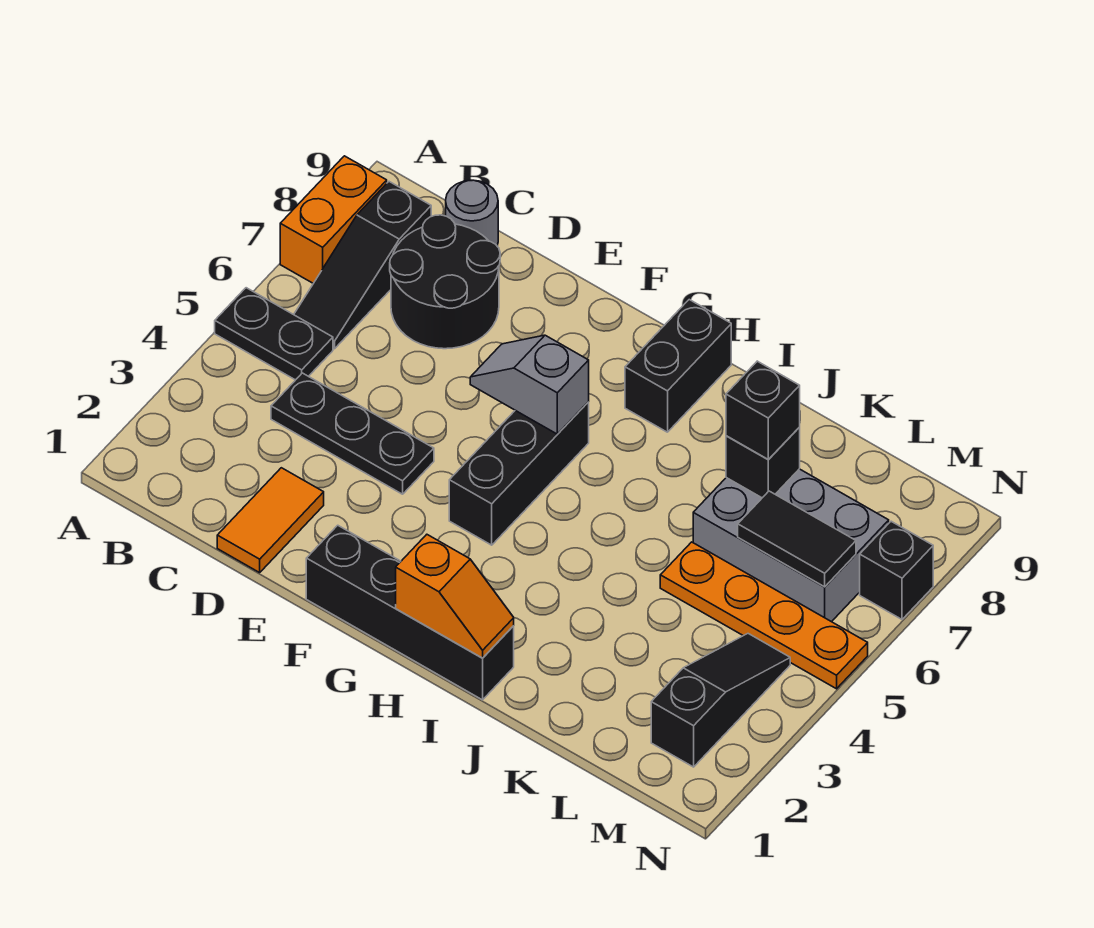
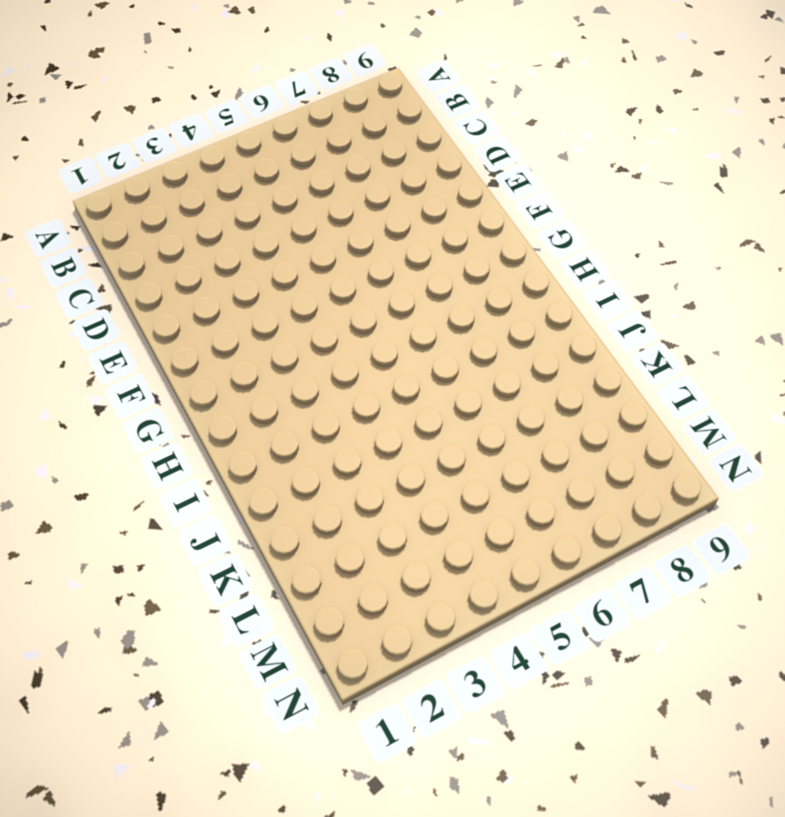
none -> black 1x2 plate [215,288,333,380]
none -> orange 1x2 brick [280,156,387,283]
none -> black 1x3 slope [294,182,431,349]

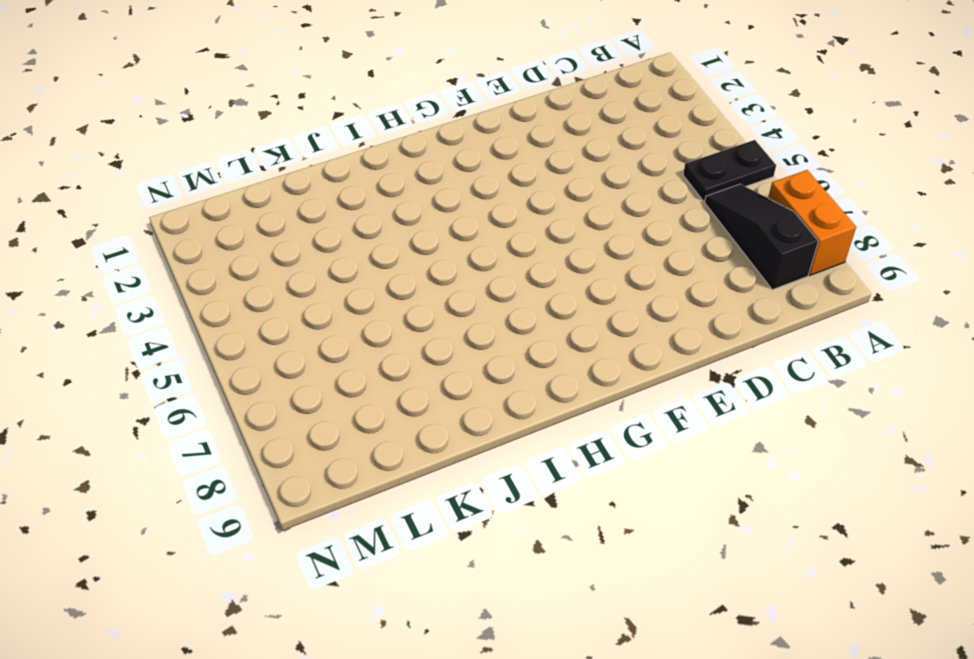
none -> black 1x3 plate [271,373,434,494]
none -> black 2x2 round brick [390,215,500,349]
none -> grey 1x1 round brick [446,180,498,245]

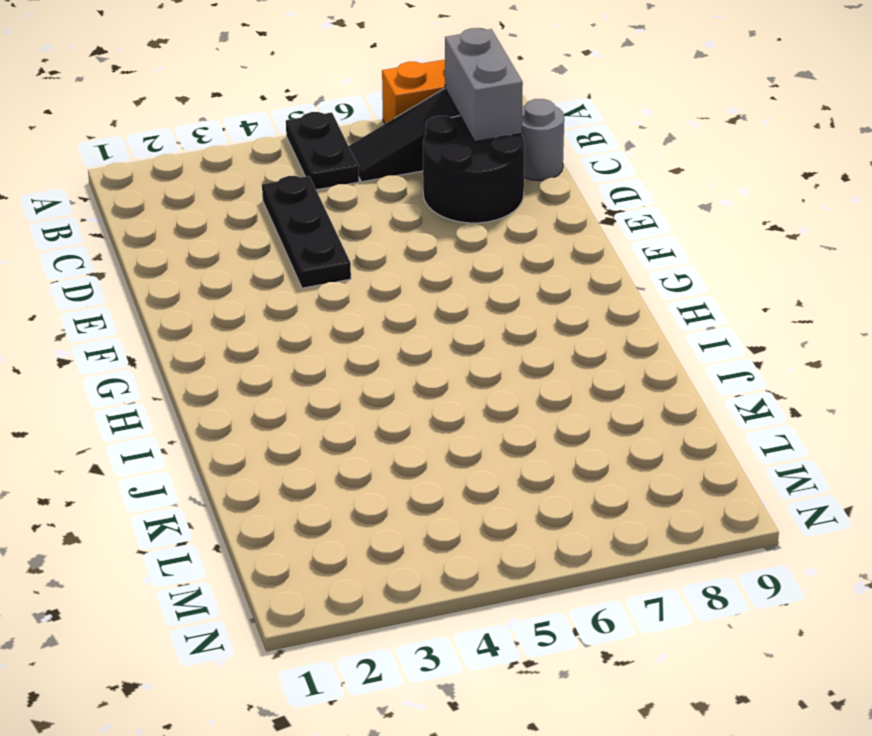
grey 1x2 brick [445,28,523,142] -> none
none -> orange 1x2 tile [217,468,324,573]
none -> black 1x4 brick [306,525,514,700]
none -> black 1x3 brick [449,402,589,545]

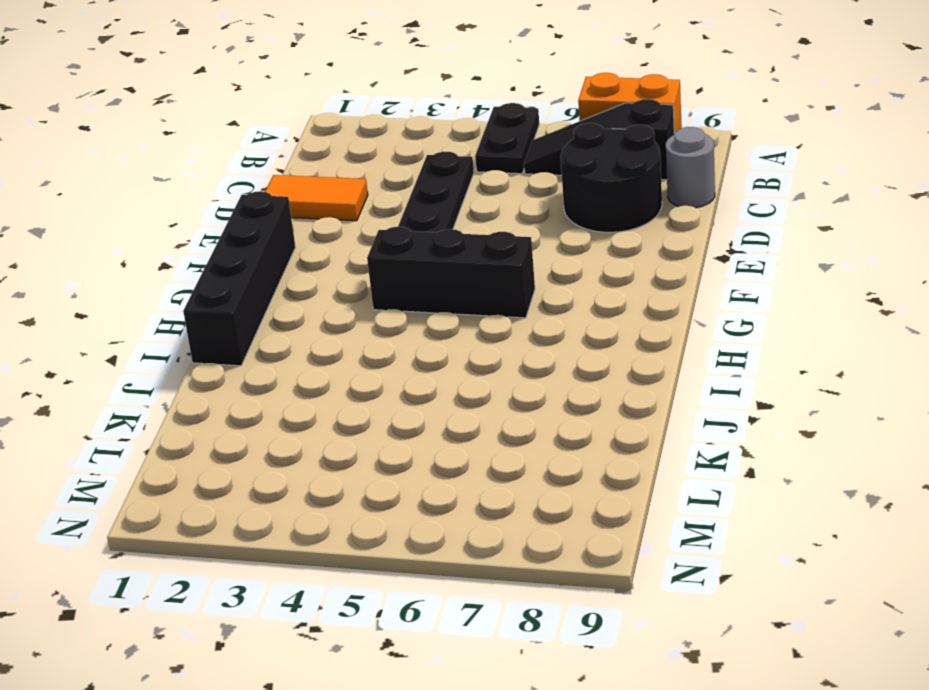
none -> black 1x2 brick [625,300,731,432]
none -> orange 1x4 plate [660,542,868,689]
none -> grey 2x3 brick [693,469,889,622]

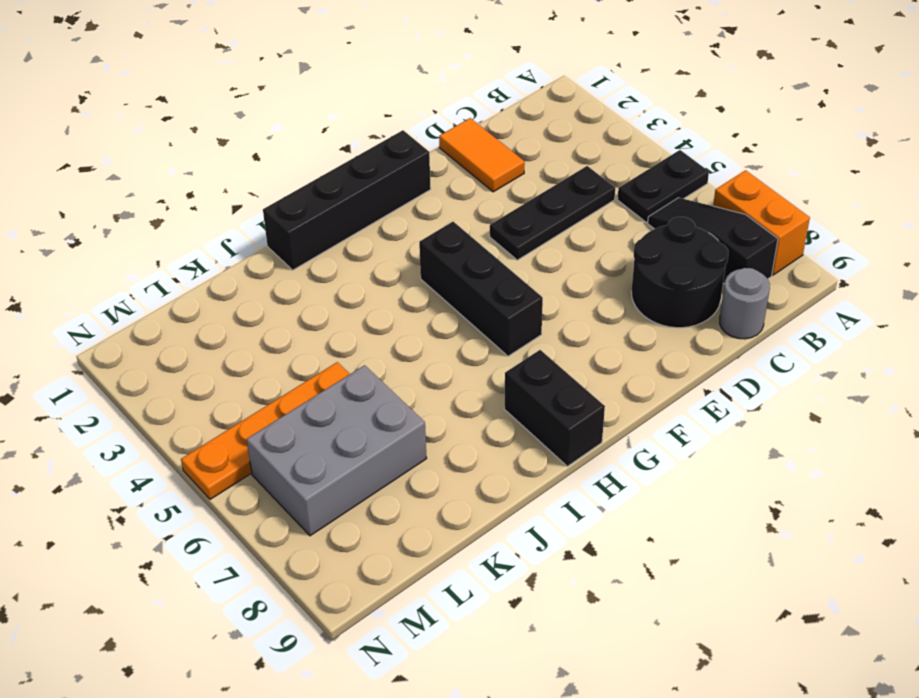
none -> black 1x3 slope [651,634,790,767]
none -> black 1x1 brick [860,521,933,619]
none -> grey 1x2 slope [470,335,589,434]

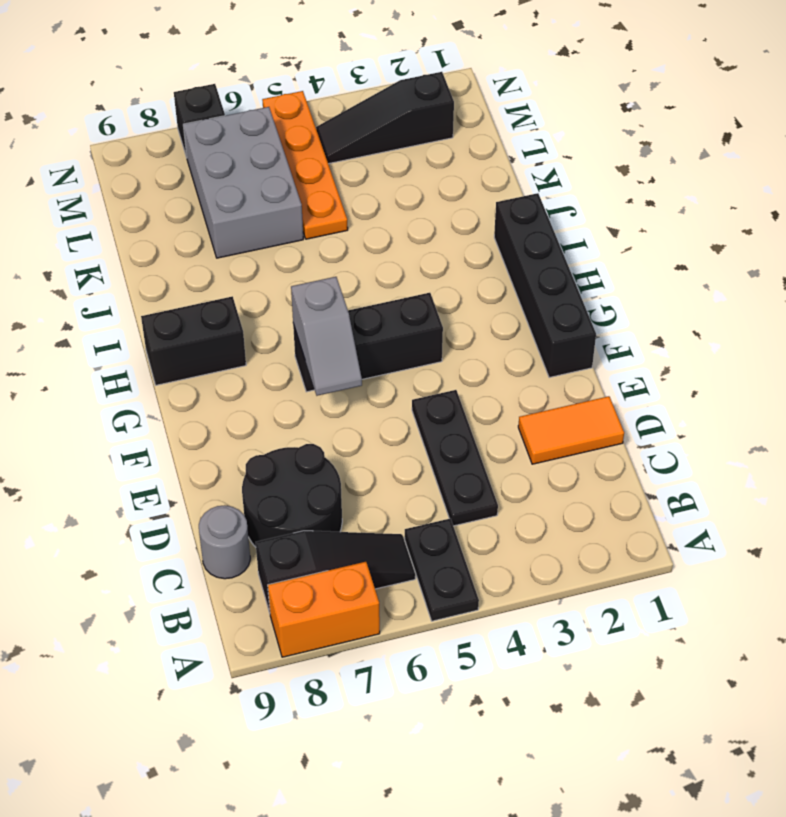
none -> orange 1x2 slope [396,535,514,658]
none -> black 1x1 brick [726,427,800,498]
none -> black 1x2 tile [738,491,856,587]

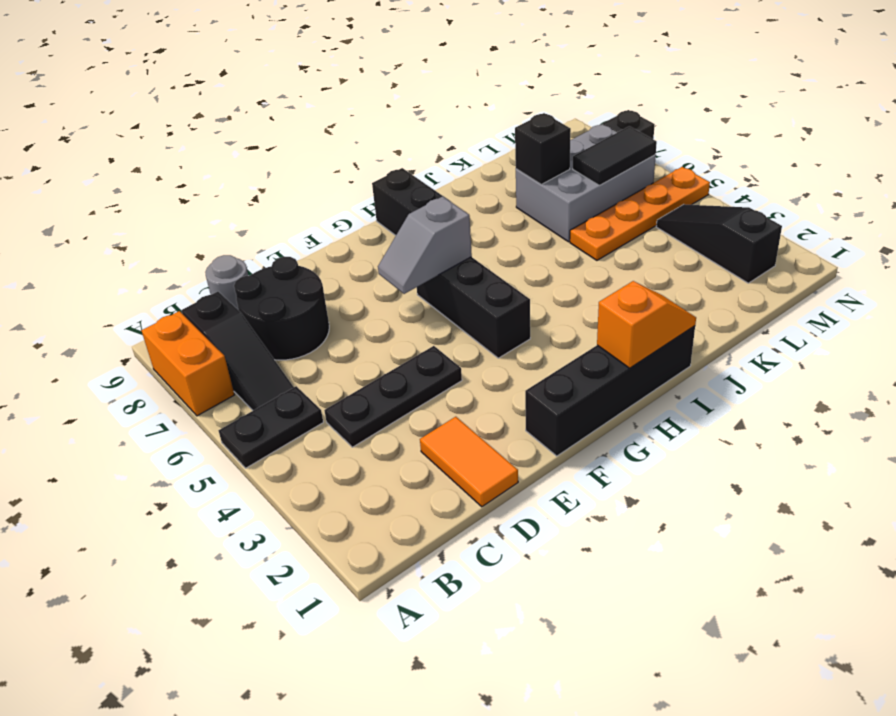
none -> black 1x1 brick [726,361,800,460]

